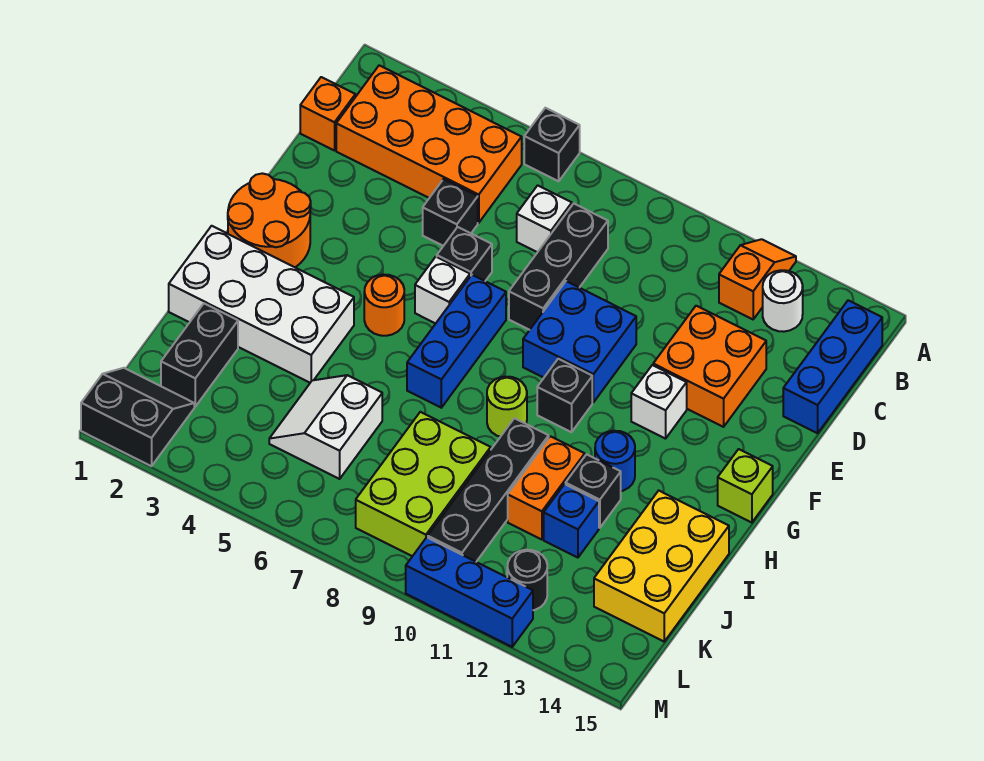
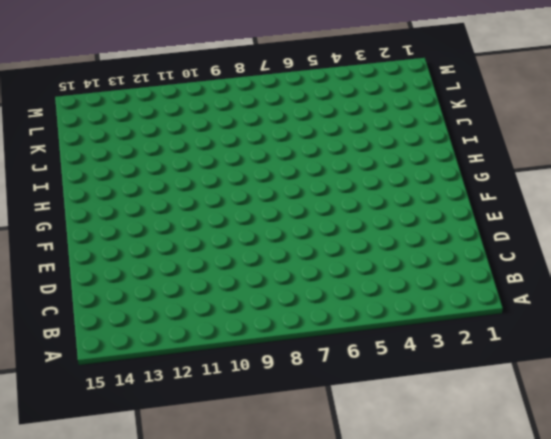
none -> black 1x1 brick [524,108,580,181]
none -> orange 1x2 slope [719,239,796,319]
none -> orange 2x4 brick [336,65,522,223]
none -> white 1x1 round brick [763,270,803,332]

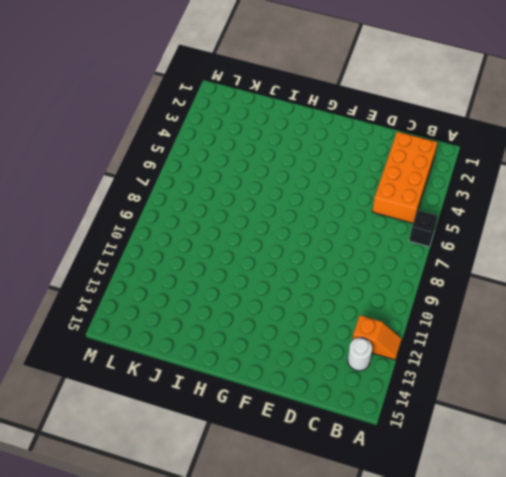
none -> blue 1x3 brick [783,300,882,433]
none -> orange 1x1 brick [300,77,355,151]
none -> white 1x1 brick [517,185,572,252]
none -> black 1x3 brick [509,204,608,330]

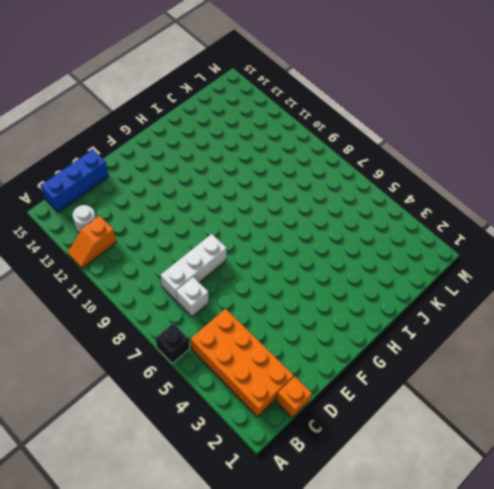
white 1x3 brick [161,234,227,301] -> black 1x3 brick [509,204,608,330]
none -> black 1x1 brick [423,179,478,246]
none -> orange 2x2 brick [653,306,766,427]
none -> black 1x1 brick [437,227,492,281]
none -> blue 2x2 brick [523,281,636,402]

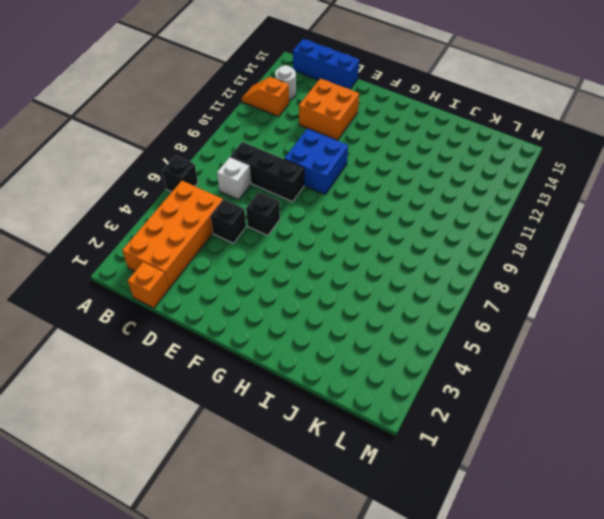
none -> orange 2x2 round brick [228,173,311,267]
none -> white 1x1 brick [415,257,470,324]
none -> blue 1x3 brick [407,275,506,408]
none -> white 1x1 brick [631,365,687,439]

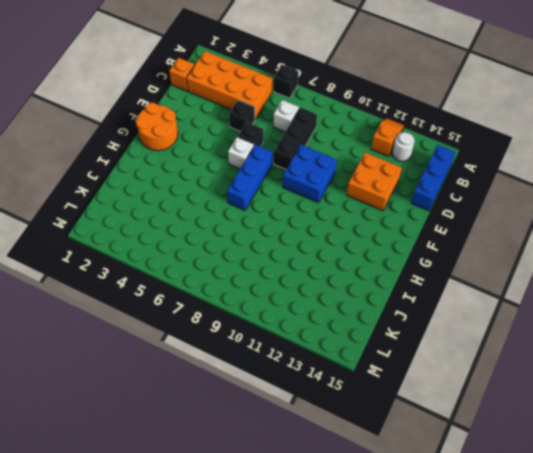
none -> white 1x1 brick [631,365,687,439]
none -> orange 1x1 round brick [364,274,404,336]
none -> black 1x1 brick [537,359,592,432]
none -> lime 1x1 brick [718,449,773,523]

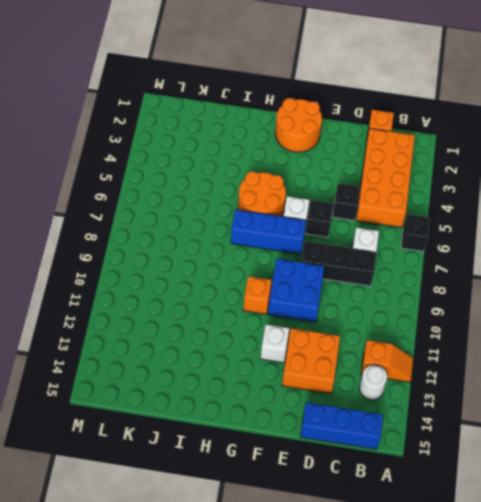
orange 2x2 round brick [238,172,286,216] -> orange 1x1 round brick [364,274,404,336]
orange 1x1 brick [243,276,271,314] -> black 1x1 brick [537,359,592,432]
none -> lime 1x1 brick [718,449,773,523]
none -> white 2x4 brick [169,226,354,383]
none -> lime 1x1 round brick [487,377,527,437]
none -> blue 1x1 round brick [595,431,635,491]

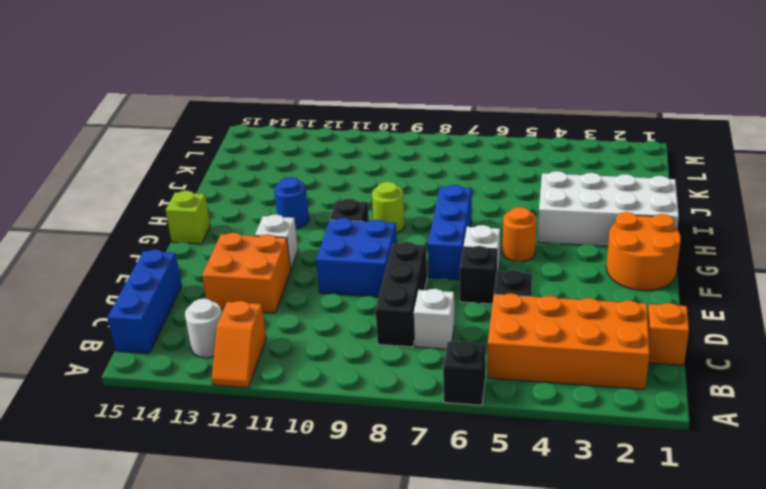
none -> black 1x4 brick [428,418,549,562]
none -> orange 1x2 brick [508,436,585,540]
none -> black 1x1 brick [566,454,621,528]
none -> yellow 2x3 brick [594,491,729,641]

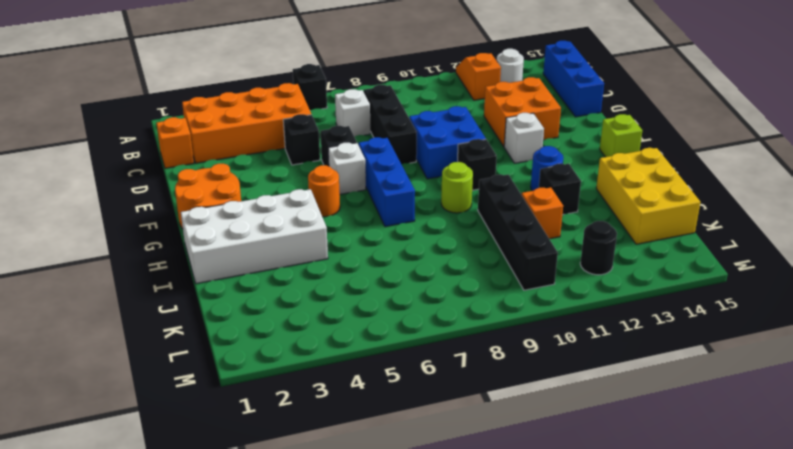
orange 1x1 brick [522,187,563,239] -> orange 1x2 brick [508,436,585,540]
none -> black 1x2 brick [161,304,238,406]
none -> white 2x2 slope [269,375,382,479]
none -> lime 2x3 brick [356,412,491,556]
none -> blue 1x1 brick [544,484,599,558]

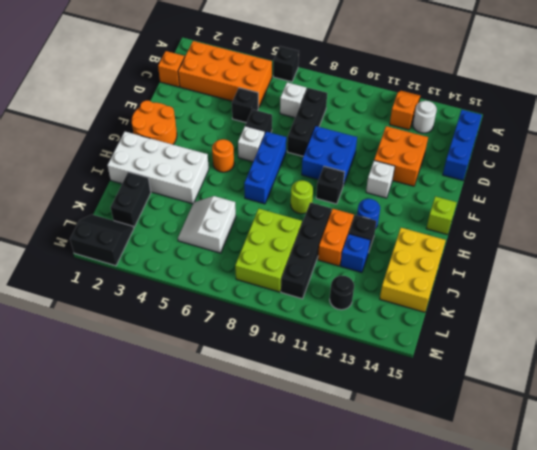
none -> blue 1x3 brick [406,537,533,647]

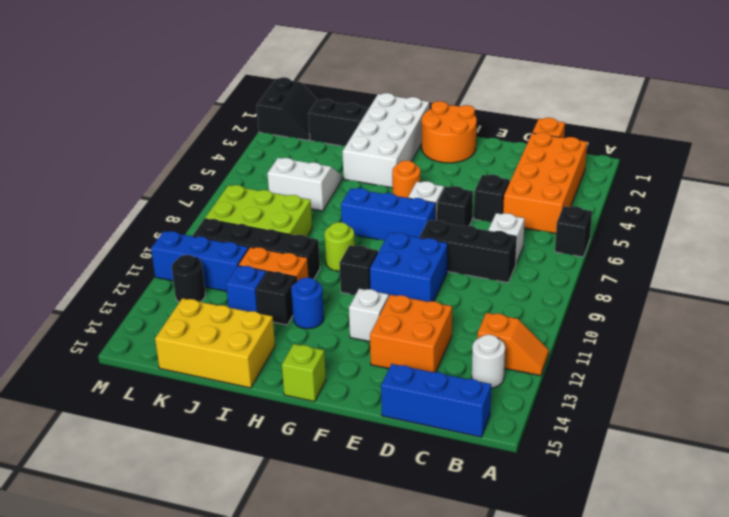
blue 1x3 brick [151,231,249,291] -> blue 1x3 brick turned to [406,537,533,647]

